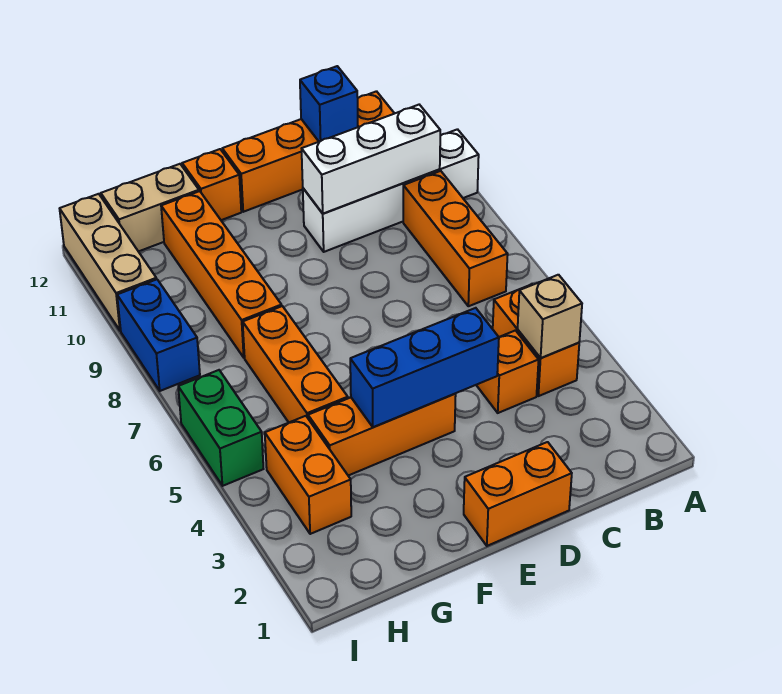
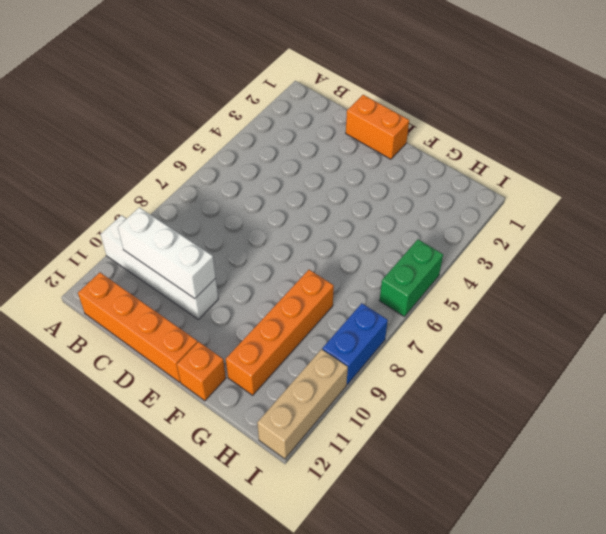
none -> orange 1x2 brick [493,284,579,396]
none -> orange 1x3 brick [403,171,508,306]
none -> orange 1x1 brick [477,330,539,413]

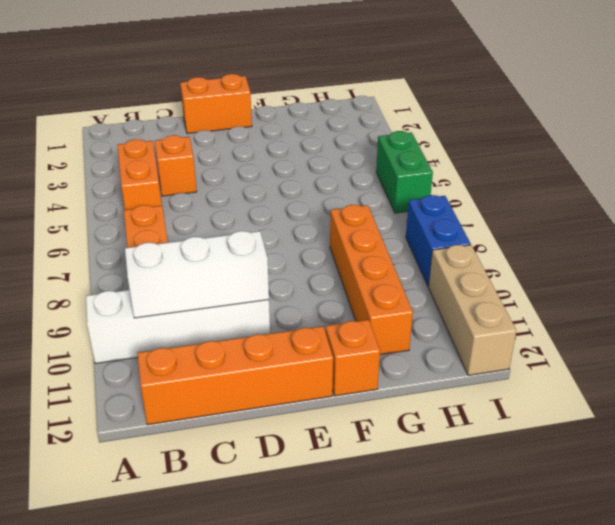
none -> orange 1x3 brick [308,394,456,476]
none -> orange 1x3 brick [243,306,348,422]
none -> tan 1x2 brick [101,164,199,252]

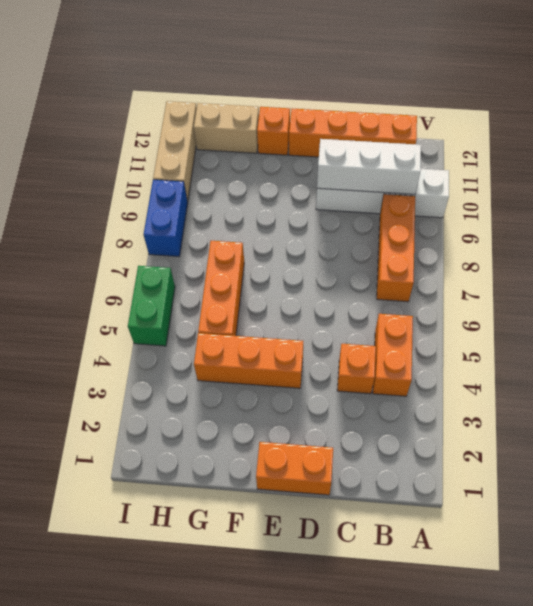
none -> orange 1x4 brick [161,191,282,358]
none -> orange 1x2 brick [265,416,351,534]
none -> tan 1x1 brick [518,275,582,358]

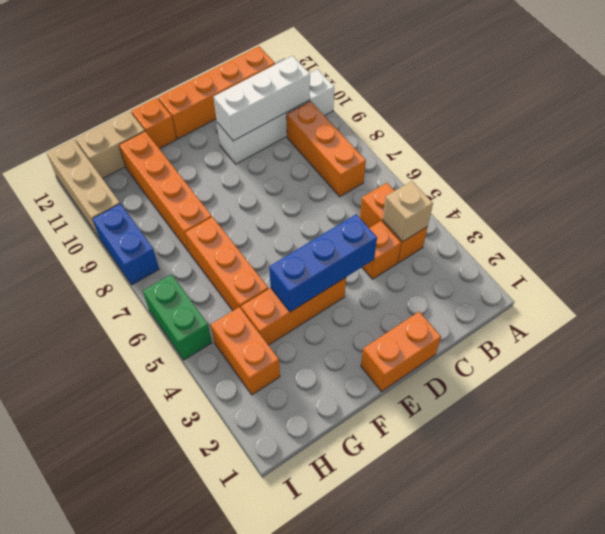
none -> blue 1x1 brick [300,66,358,142]

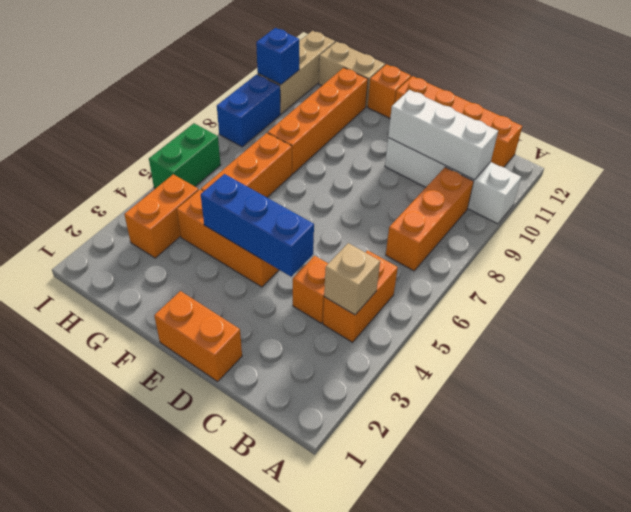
blue 1x1 brick [256,28,299,85] -> blue 1x1 brick moved to [300,66,358,142]

